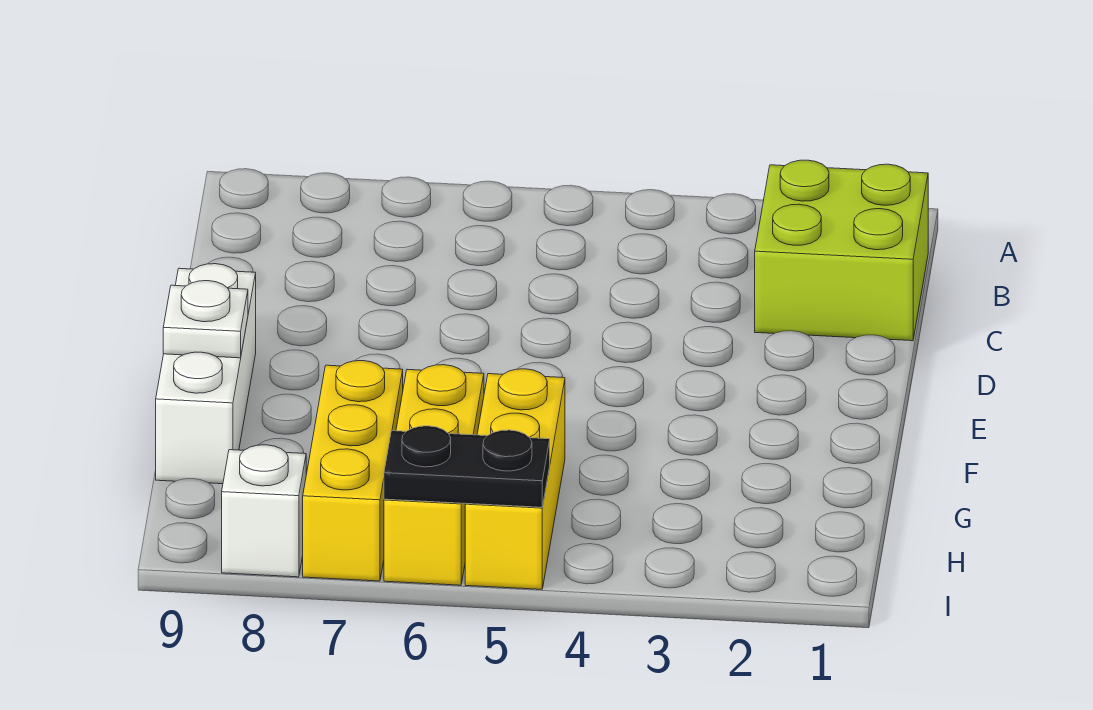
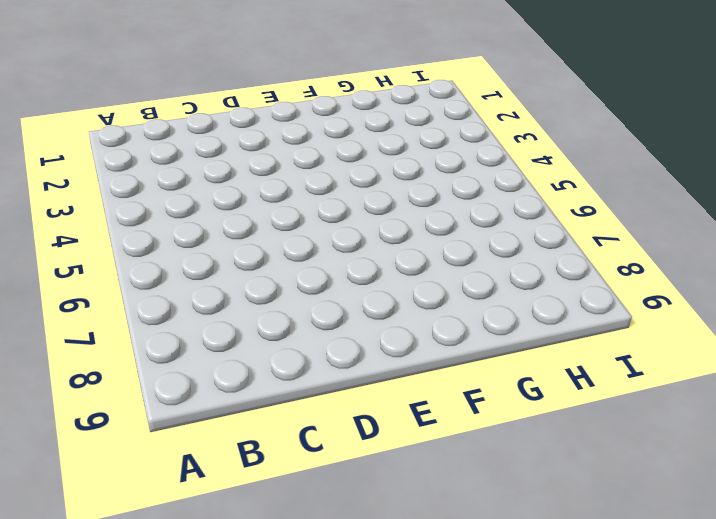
none -> lime 2x2 brick [755,160,928,341]
none -> white 1x3 brick [156,264,256,484]

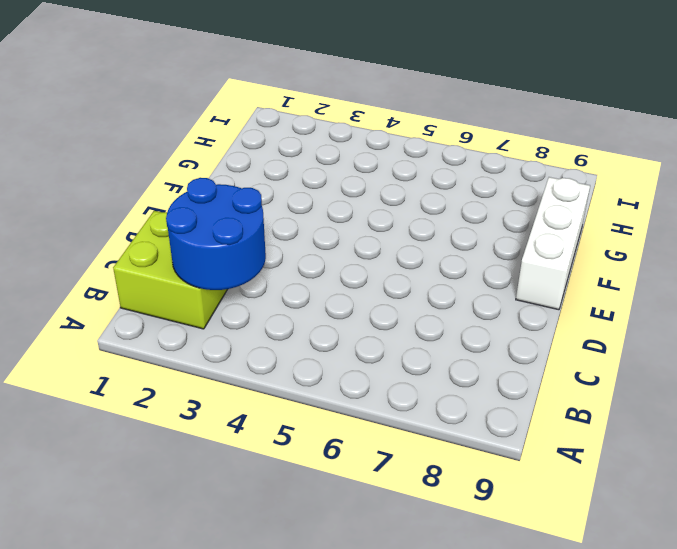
blue 2x2 round brick [166,178,266,290] -> none
none -> yellow 1x3 brick [465,369,565,589]
none -> yellow 1x3 brick [384,365,484,585]

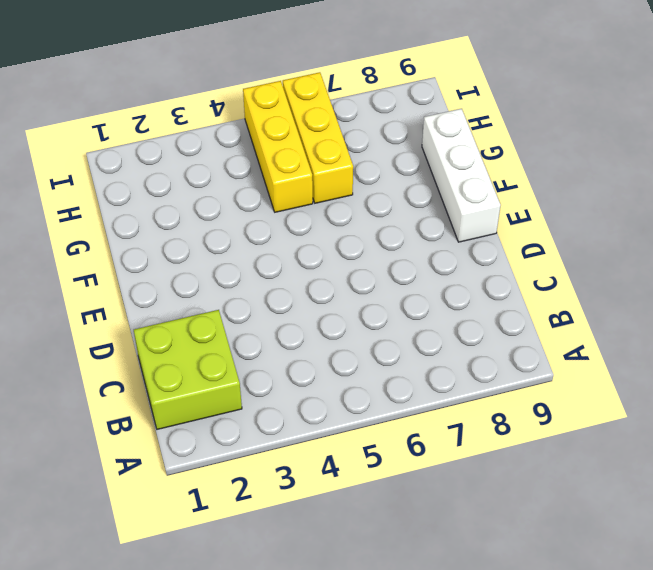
none -> yellow 1x3 brick [303,361,403,581]
none -> white 1x1 brick [222,445,306,577]

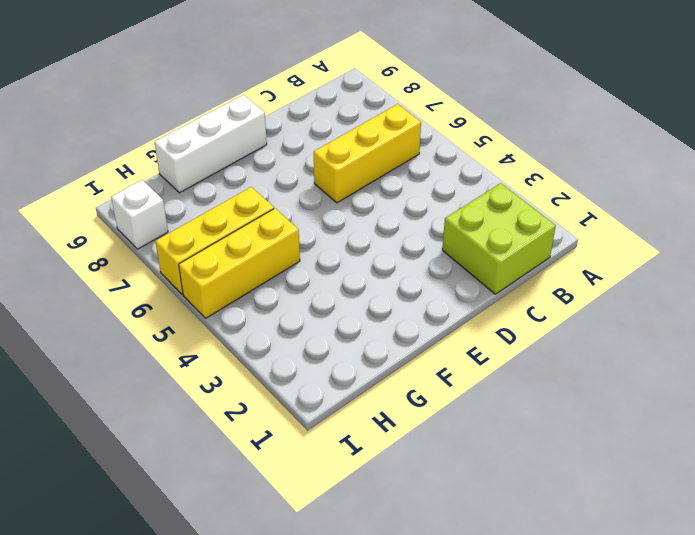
yellow 1x3 brick [314,104,421,203] -> yellow 1x3 brick moved to [303,361,403,581]
none -> white 1x1 plate [163,281,248,358]
none -> black 1x2 plate [384,426,550,507]

